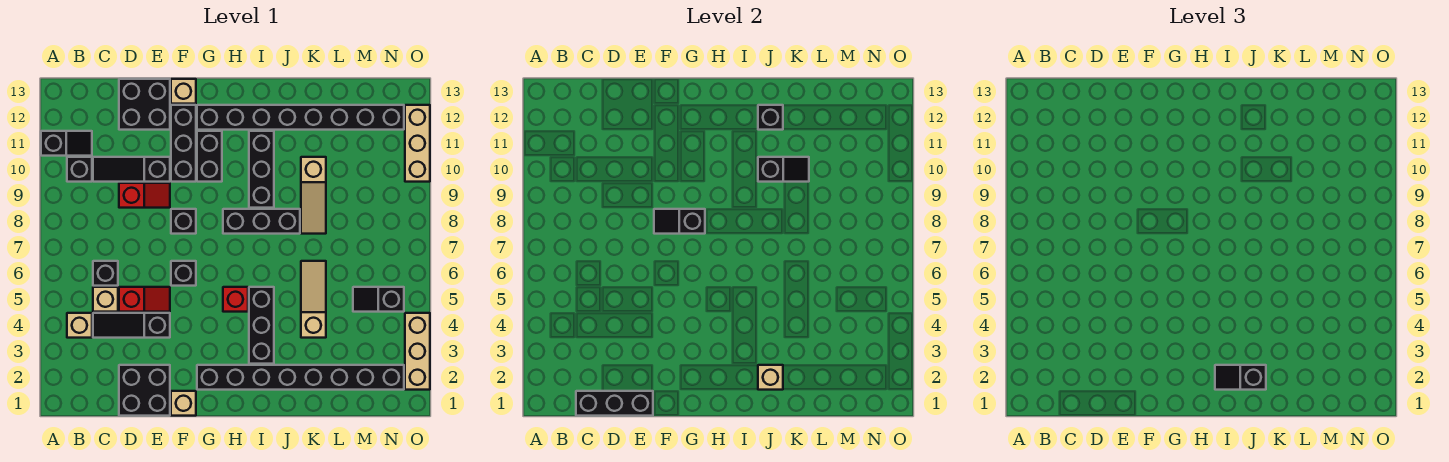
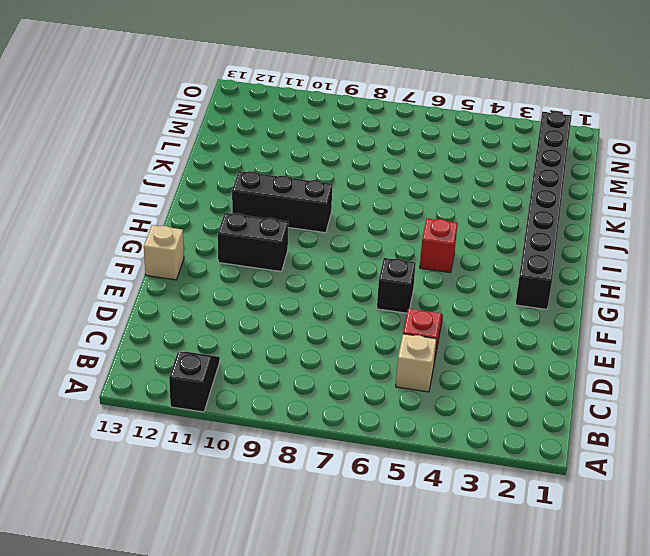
none -> tan 1x1 brick [67,313,92,338]
none -> black 1x1 brick [67,157,92,182]
none -> black 1x3 slope [93,313,170,338]
none -> black 1x1 brick [93,261,118,286]

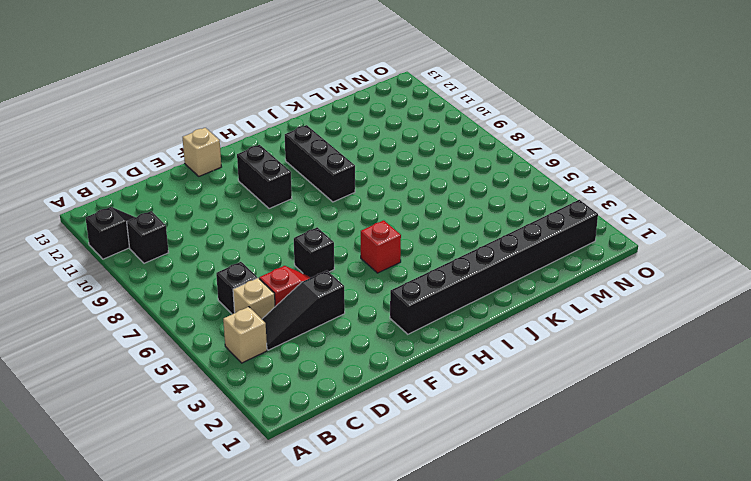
none -> black 1x3 slope [93,157,170,182]
none -> black 2x2 brick [119,365,170,416]
none -> red 1x2 slope [119,183,170,208]
none -> black 2x2 brick [119,79,170,130]

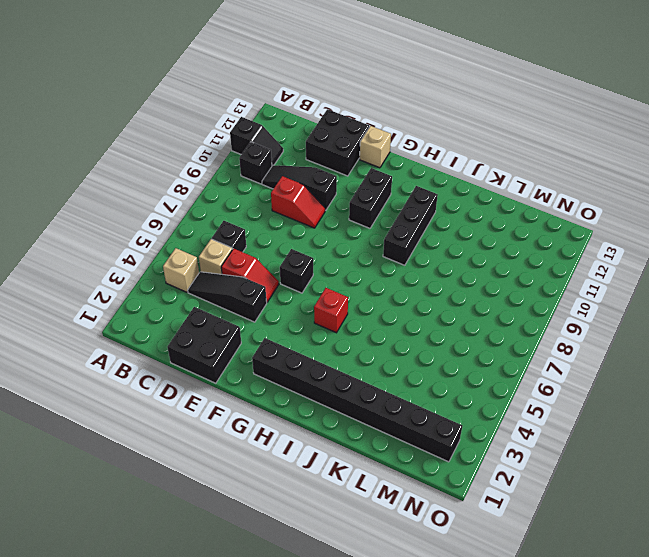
none -> tan 1x1 brick [171,391,196,416]
none -> black 1x1 brick [171,209,196,234]
none -> black 1x3 brick [171,105,196,182]
none -> black 1x8 brick [197,105,404,130]

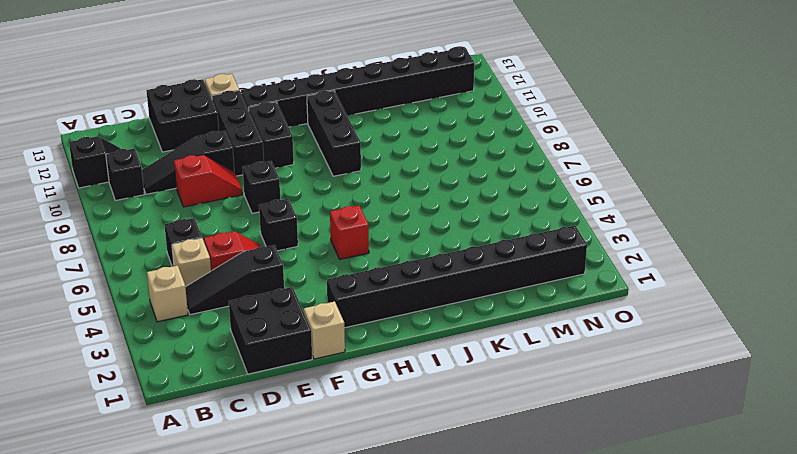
none -> black 1x3 brick [223,209,300,234]
none -> black 1x3 brick [249,287,274,364]
none -> tan 1x3 slope [301,261,326,338]
none -> tan 1x3 slope [301,157,326,234]

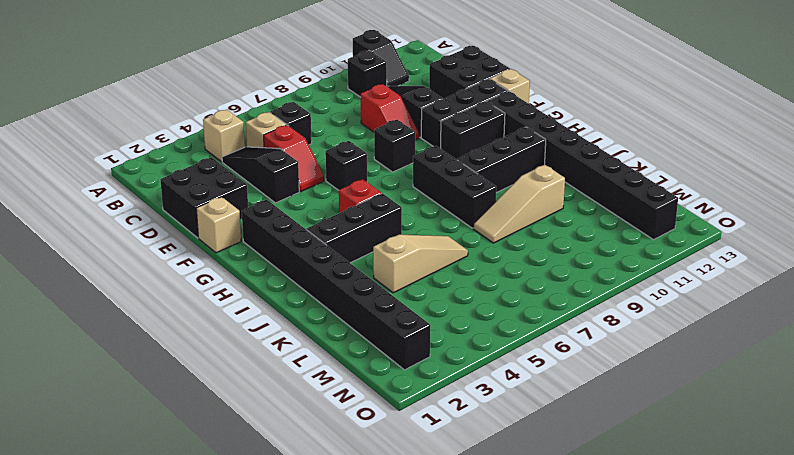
none -> black 1x2 slope [353,287,404,312]
none -> tan 1x3 brick [405,313,430,390]
none -> tan 1x3 brick [405,105,430,182]
none -> black 1x3 brick [576,391,653,416]

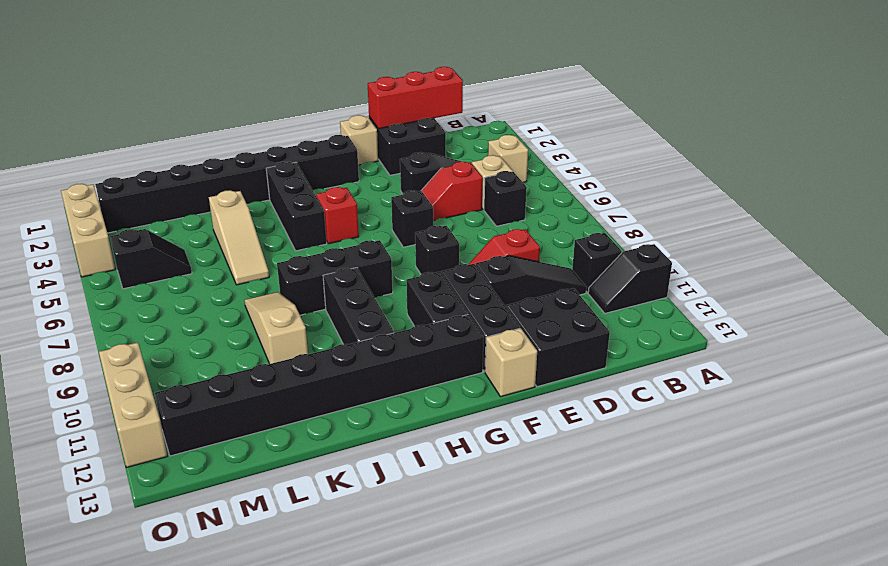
red 1x3 brick [368,67,463,129] -> black 1x3 brick [576,391,653,416]
none -> black 1x2 slope [654,209,705,234]
none -> tan 1x1 brick [758,365,783,390]
none -> black 1x2 slope [758,157,809,182]
none -> black 1x1 brick [758,105,783,130]

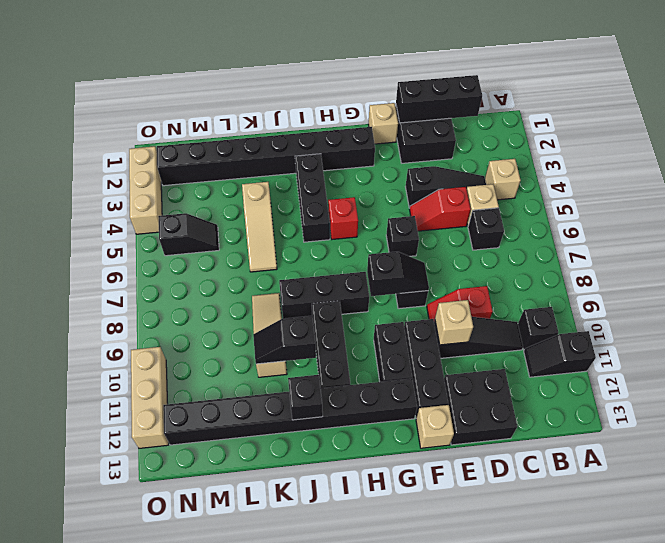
tan 1x1 brick [435,300,473,345] -> tan 1x1 brick moved to [758,365,783,390]
none -> black 1x2 slope [1215,365,1266,390]

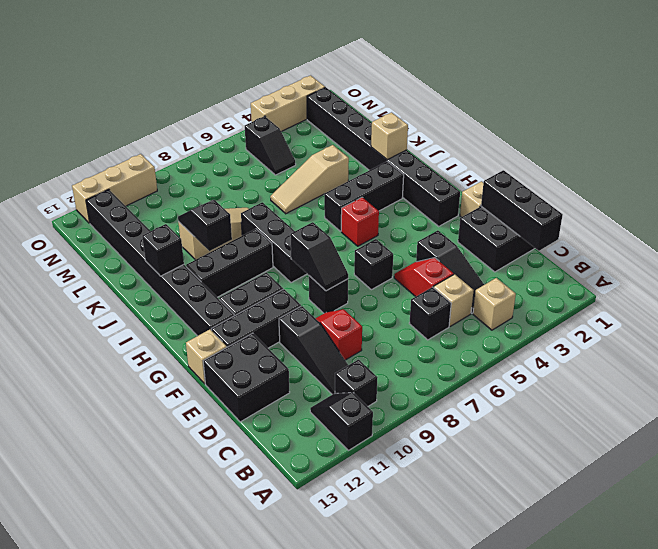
none -> black 1x2 slope [1215,365,1266,390]

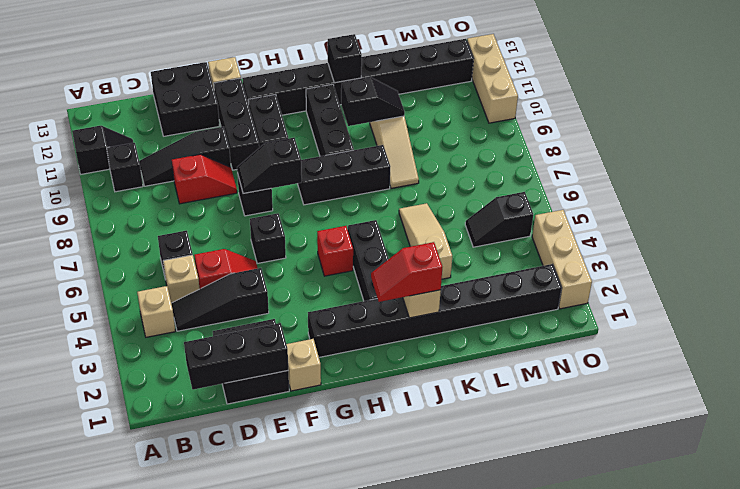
red 1x2 slope [371,242,442,302] -> black 1x2 slope [1215,365,1266,390]

